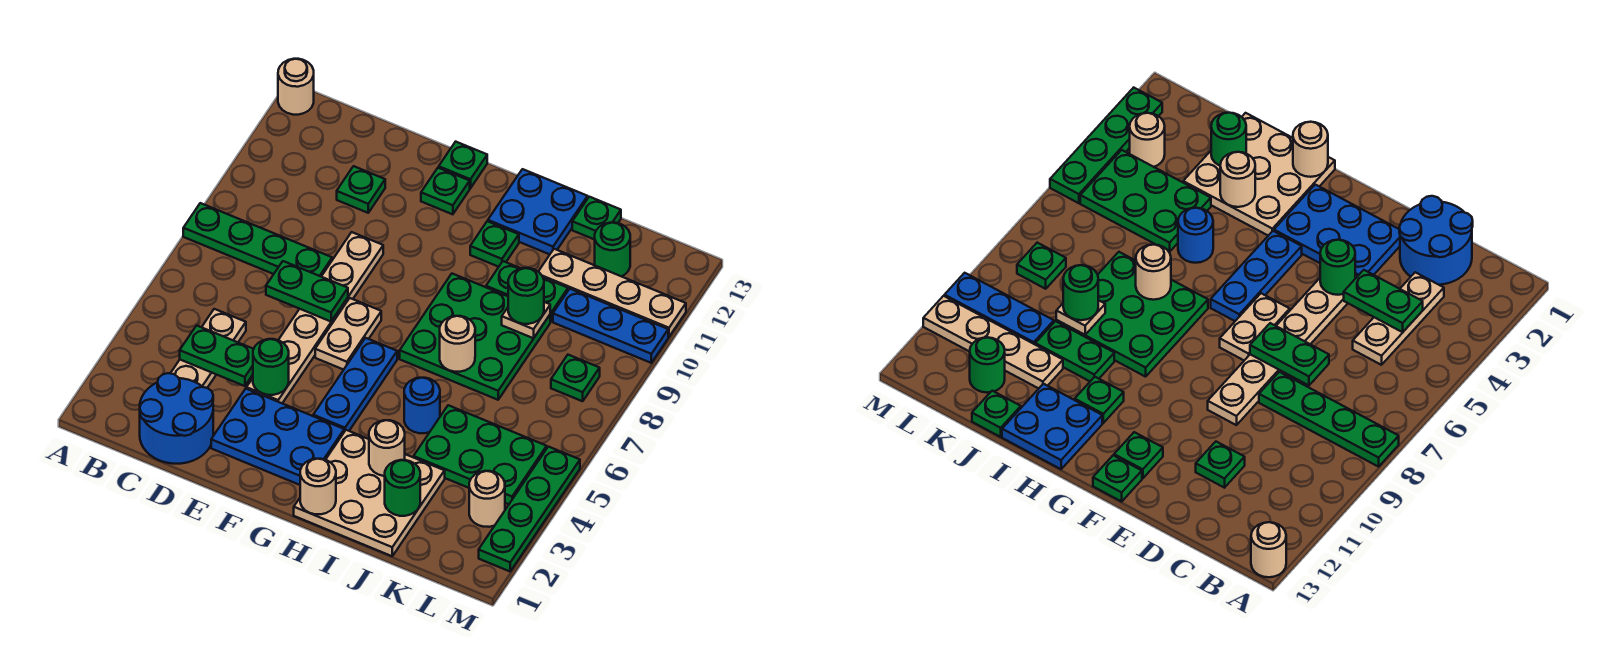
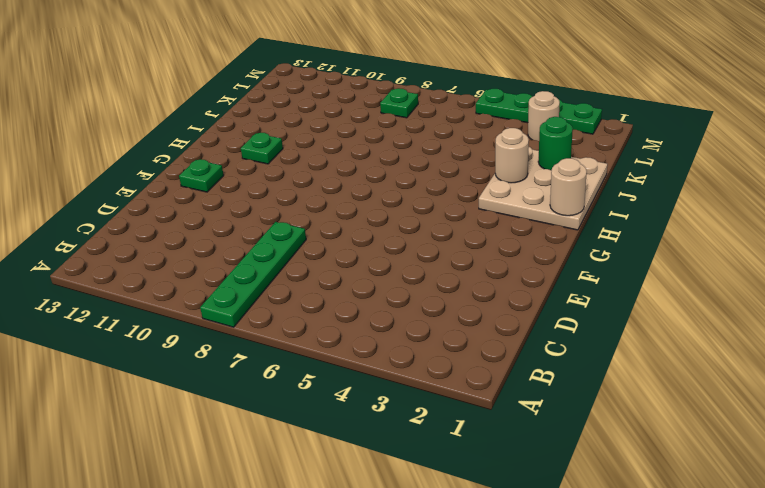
none -> tan 1x1 round brick [278,59,314,115]
none -> blue 2x2 round brick [140,373,213,464]
none -> tan 1x3 plate [170,309,246,388]
none -> green 1x1 plate [337,166,385,213]

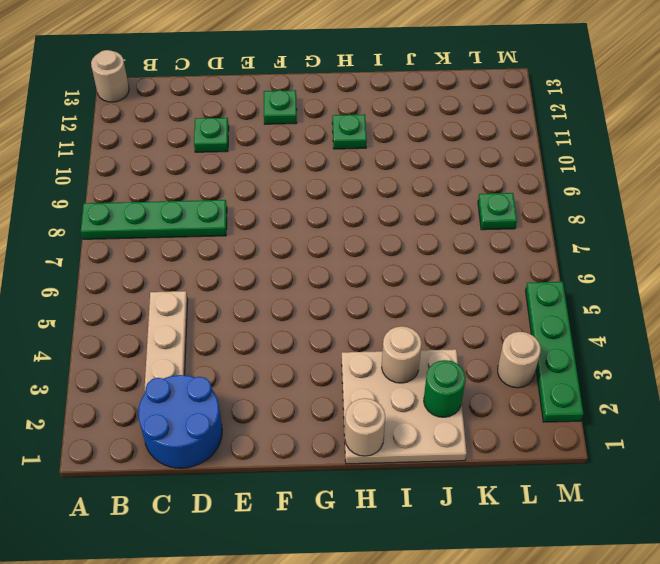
none -> blue 2x3 plate [211,389,344,485]
none -> tan 1x6 plate [246,232,383,403]
none -> tan 1x2 plate [315,298,381,370]
none -> green 1x1 plate [439,142,487,188]

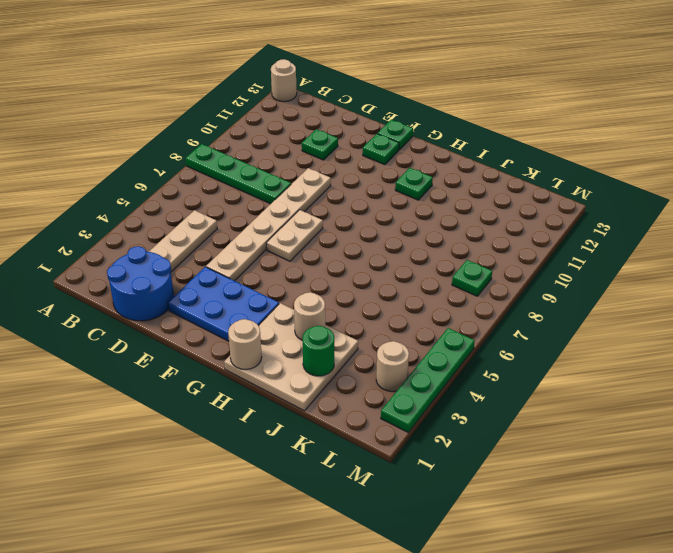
none -> blue 1x3 plate [313,338,397,432]
none -> green 3x3 plate [400,274,550,400]
none -> blue 2x2 plate [488,169,588,254]
none -> blue 1x1 round brick [404,378,440,433]

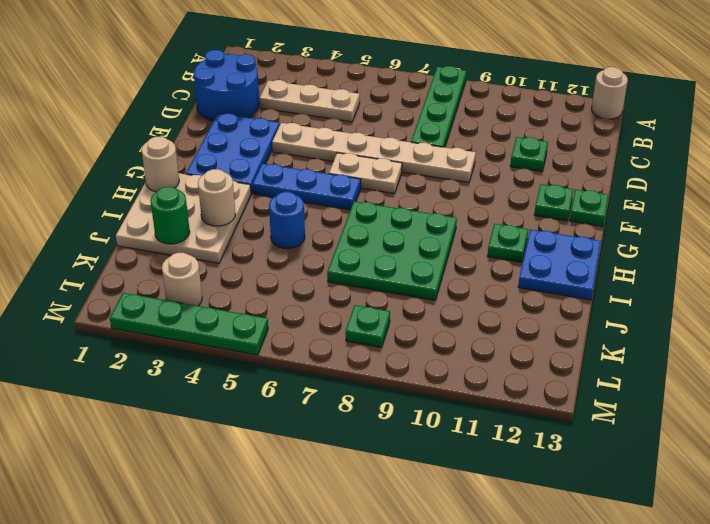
none -> green 1x2 plate [486,261,568,322]
none -> green 2x3 plate [414,405,547,504]
none -> tan 1x4 plate [538,249,686,337]
none -> green 1x1 plate [572,197,621,240]

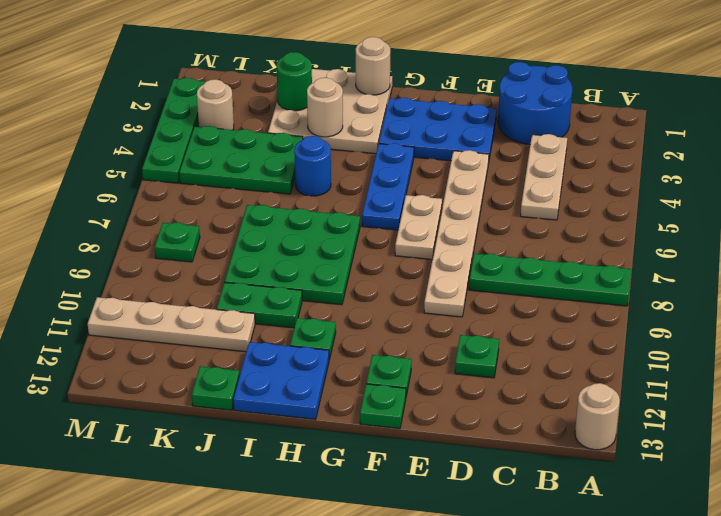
none -> blue 1x3 plate [553,289,668,363]
none -> green 1x1 round brick [595,223,630,276]
none -> green 1x2 plate [180,326,254,386]
none -> green 1x2 plate [266,261,348,321]

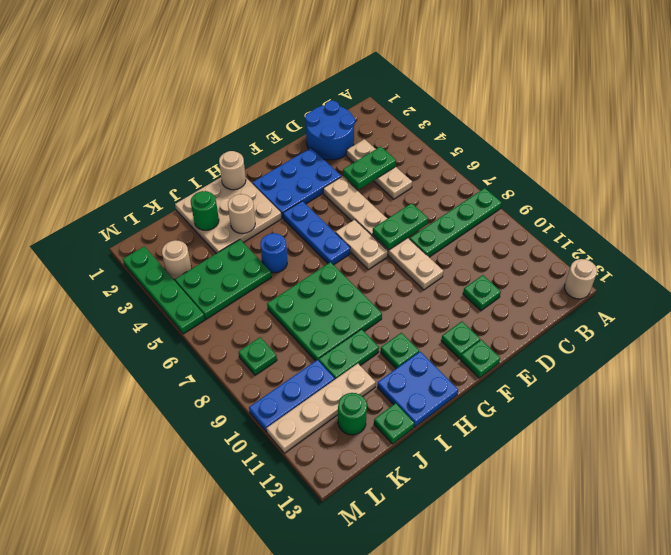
none -> green 1x1 round brick [253,339,289,395]
none -> tan 1x1 round brick [440,316,475,372]
none -> tan 1x1 plate [502,302,550,338]
none -> green 1x1 round brick [508,268,544,324]

